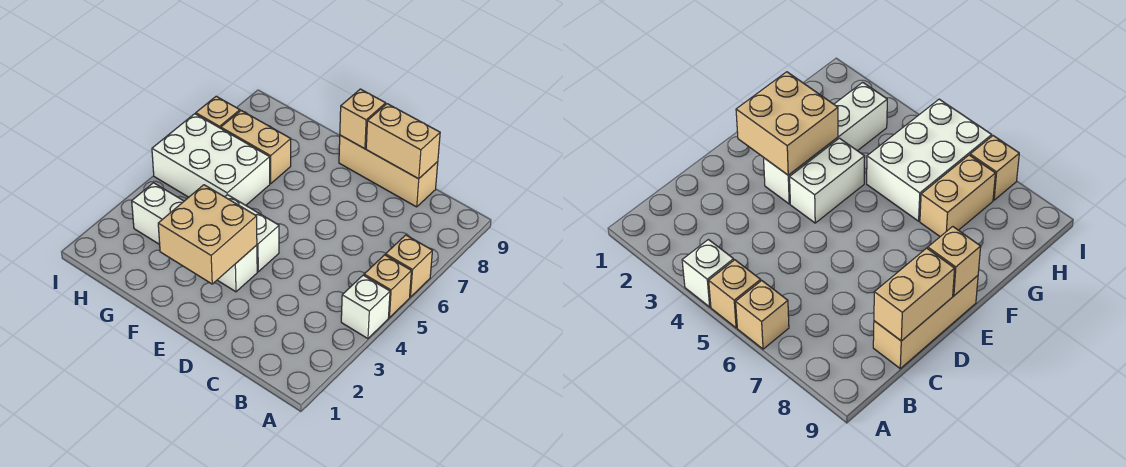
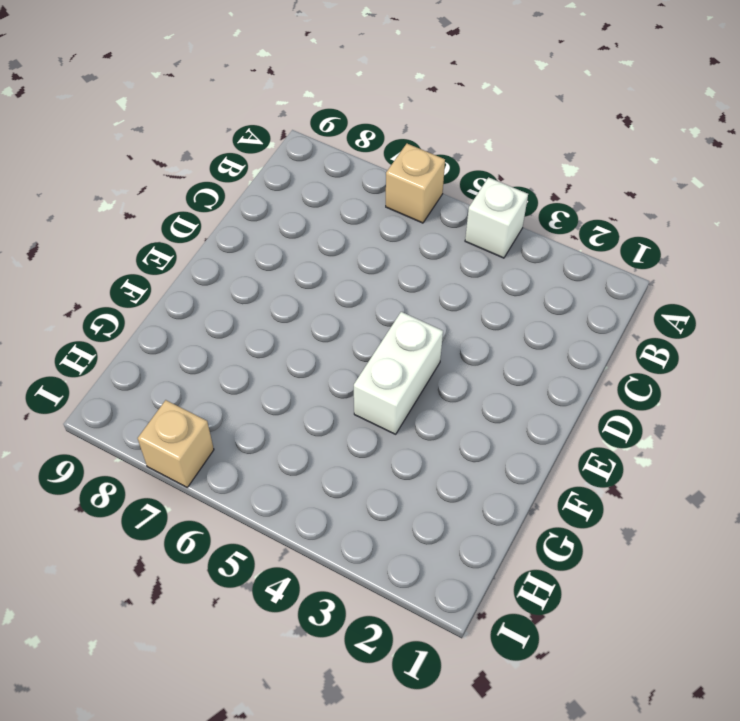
none -> tan 1x1 brick [364,255,411,318]
none -> tan 1x3 brick [339,135,438,207]
none -> white 1x4 brick [132,183,257,292]

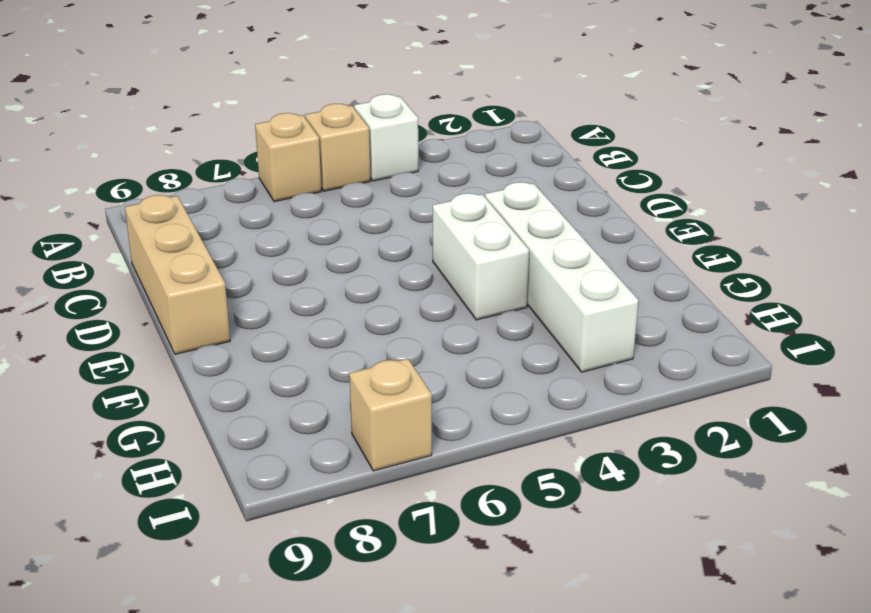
none -> white 2x3 brick [152,114,270,205]
none -> tan 1x2 brick [221,111,291,183]
none -> tan 1x2 brick [366,104,440,179]

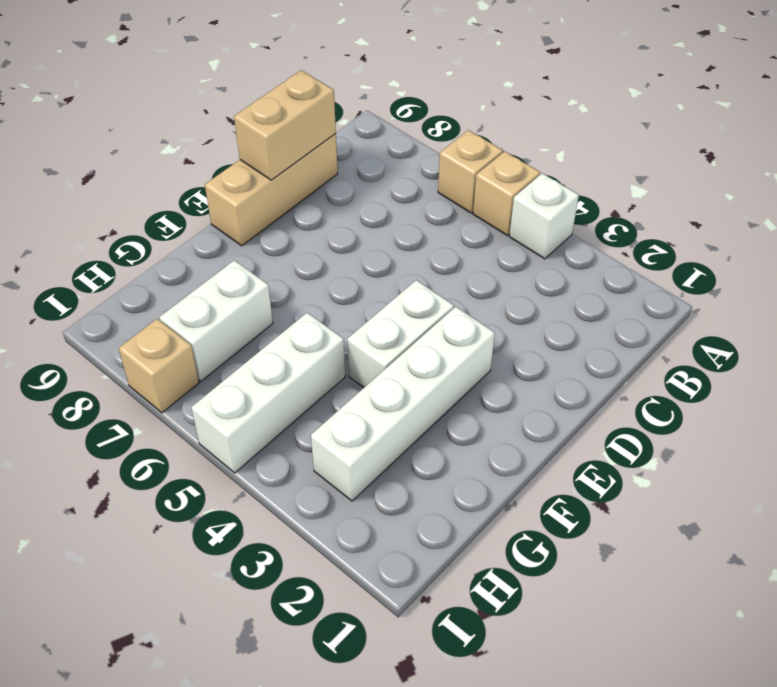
white 1x3 brick [191,313,345,473] -> white 2x3 brick [152,114,270,205]
white 1x2 brick [159,260,273,381] -> tan 1x2 brick [221,111,291,183]
none -> tan 2x2 brick [158,185,257,284]
none -> tan 1x1 brick [340,89,386,149]

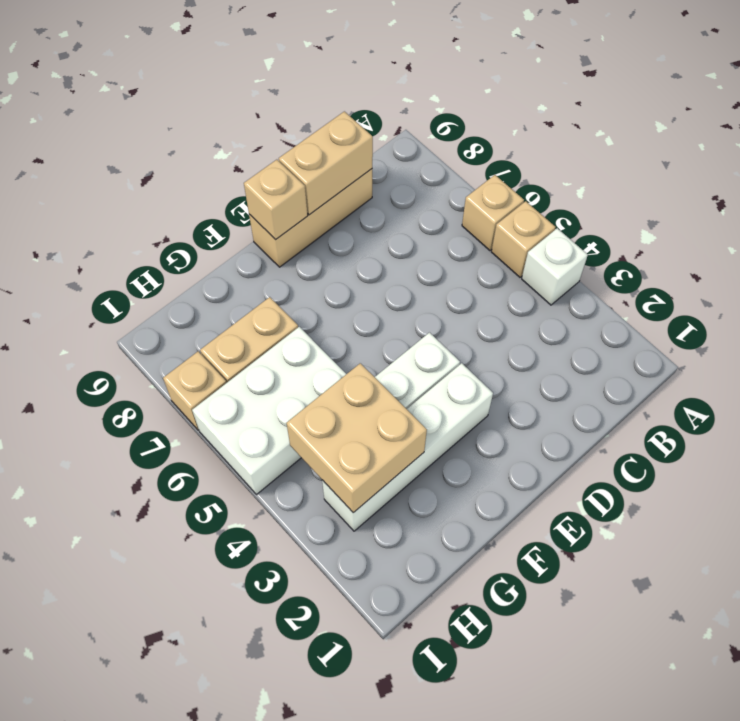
tan 2x2 brick [286,363,427,513] -> tan 2x2 brick moved to [158,185,257,284]

